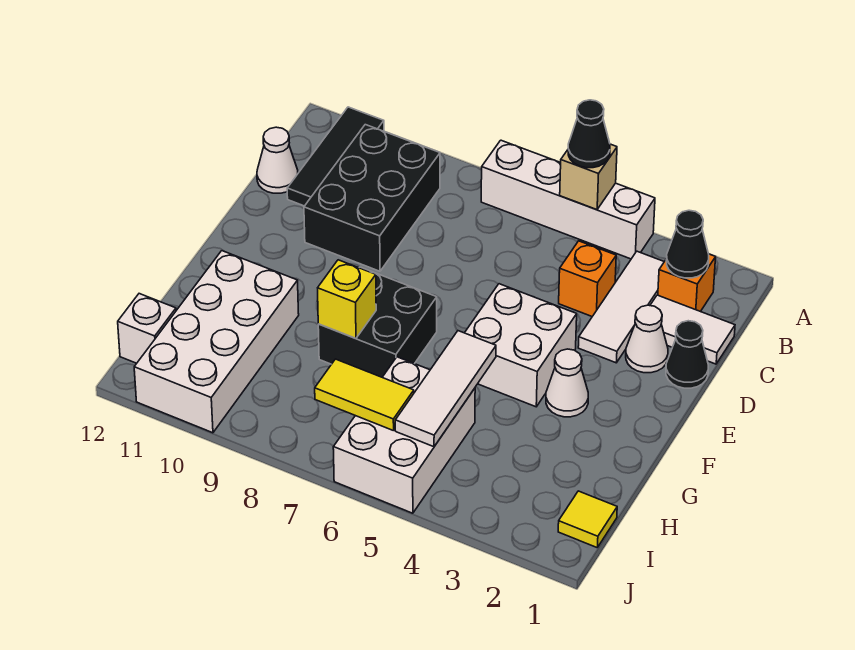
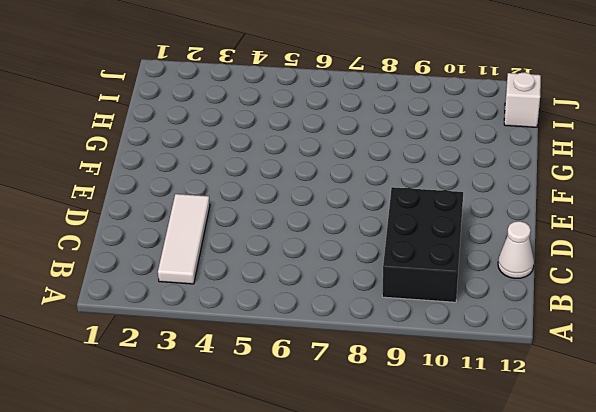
none -> white 1x4 brick [481,140,655,259]
none -> black 1x3 tile [287,107,384,206]
none -> orange 1x1 brick [658,254,716,311]

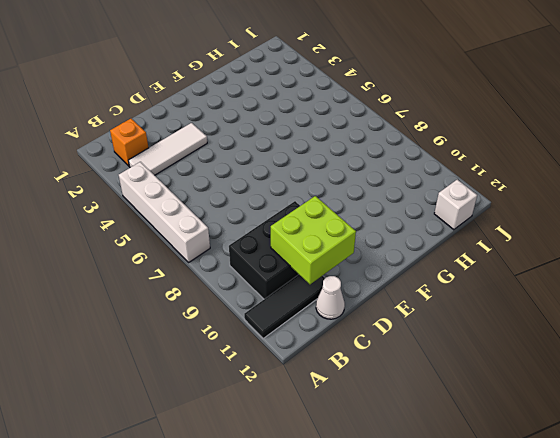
lime 2x2 brick [271,196,356,284] -> none
none -> white 1x2 tile [650,295,735,364]
none -> orange 1x1 brick [559,241,616,316]
none -> black 1x1 cone [666,321,708,388]

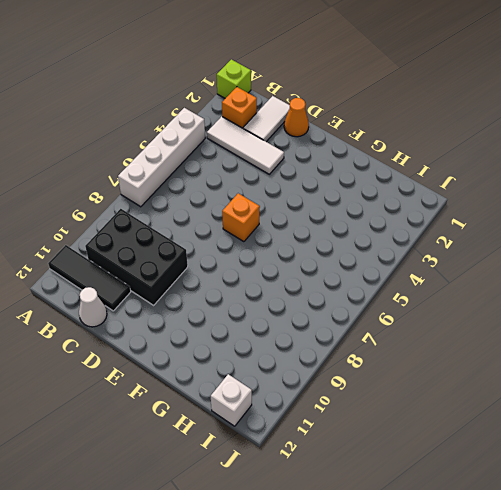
lime 1x1 brick [217,59,251,98] -> none
orange 1x1 cone [284,98,309,137] -> black 1x1 cone [666,321,708,388]
orange 1x1 brick [222,193,260,242] -> orange 1x1 brick moved to [559,241,616,316]
none -> white 1x1 cone [626,305,668,373]
none -> white 2x2 brick [465,284,577,407]
none -> white 1x1 cone [546,349,588,417]

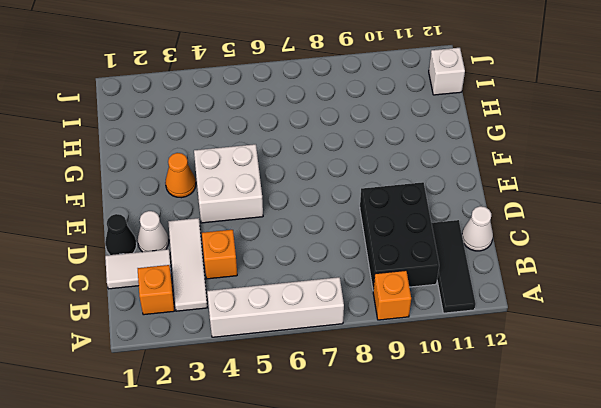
orange 1x1 brick [373,270,411,320] -> none
orange 1x1 cone [165,153,196,198] -> white 1x1 cone [546,349,588,417]
none -> black 2x2 brick [318,267,437,377]
none -> white 2x4 brick [134,251,299,433]
none -> white 2x3 brick [333,357,475,513]

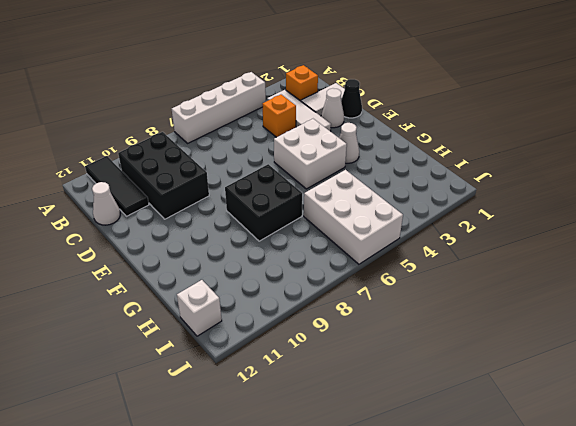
none -> white 2x4 brick [134,251,299,433]
none -> yellow 1x1 tile [558,491,617,547]
none -> tan 1x1 brick [560,144,617,210]

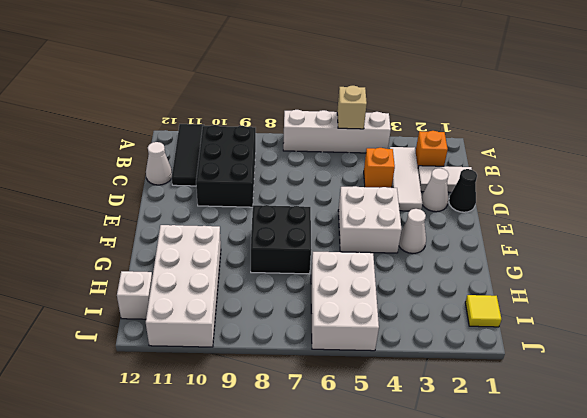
none -> black 1x1 cone [666,210,709,278]
none -> white 1x3 tile [395,331,496,447]
none -> yellow 1x1 brick [318,260,376,338]

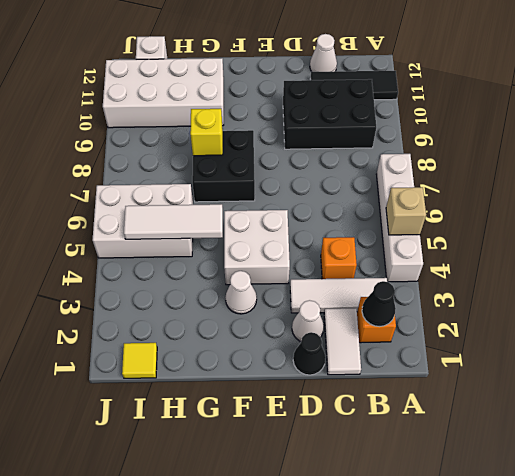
none -> yellow 1x2 tile [315,359,414,431]
none -> black 1x1 cone [568,100,610,168]

